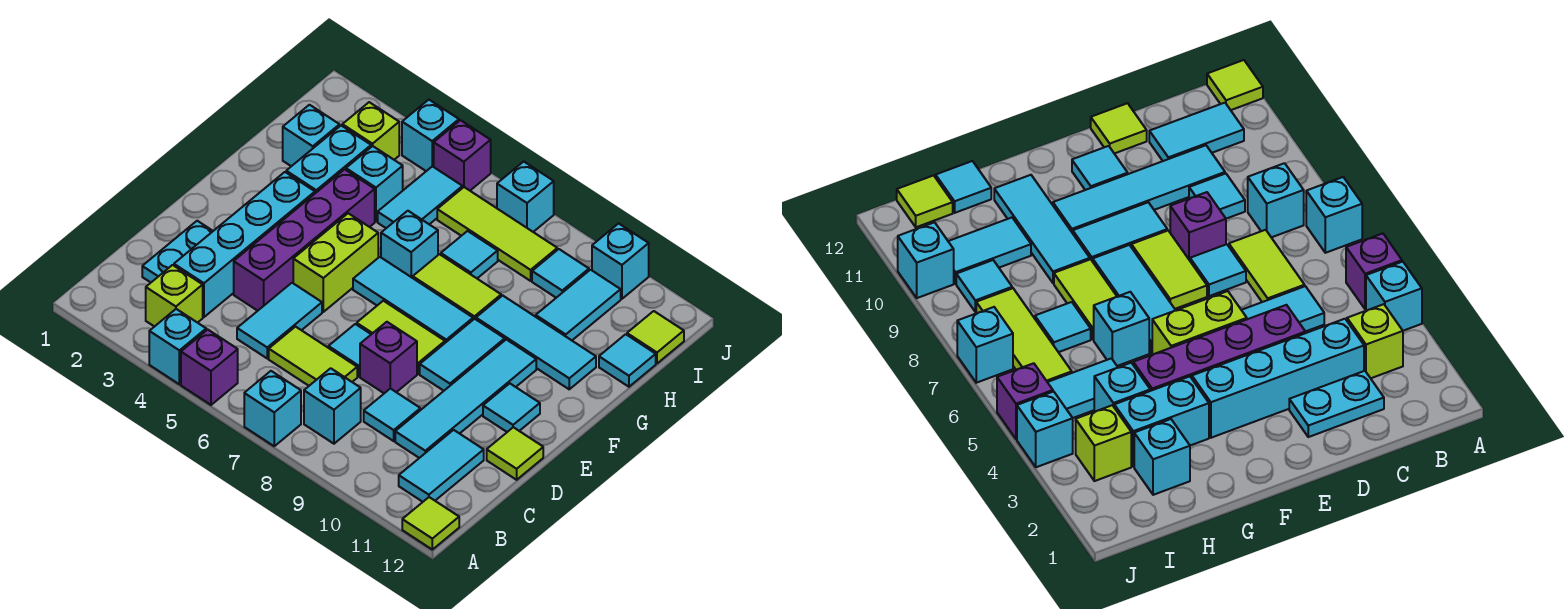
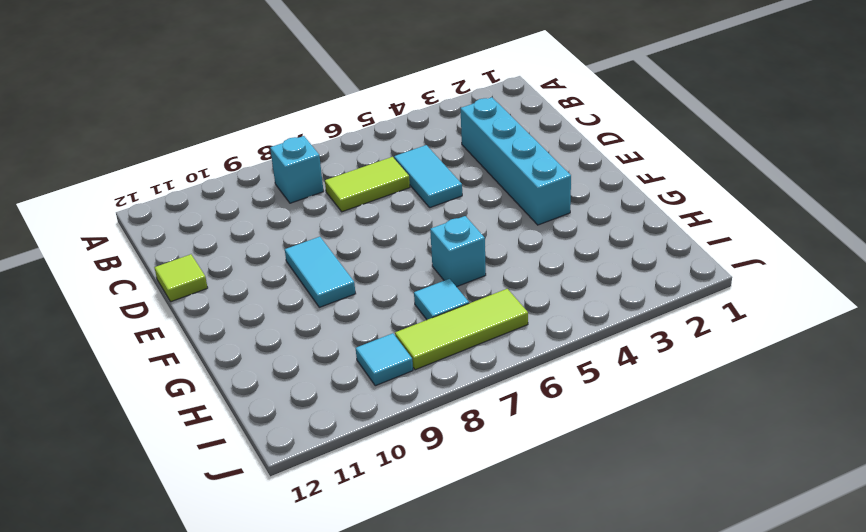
none -> cyan 1x1 brick [149,309,206,384]
none -> purple 1x1 brick [181,330,238,405]
none -> cyan 1x1 brick [244,371,301,446]
none -> lime 1x1 tile [402,497,459,550]

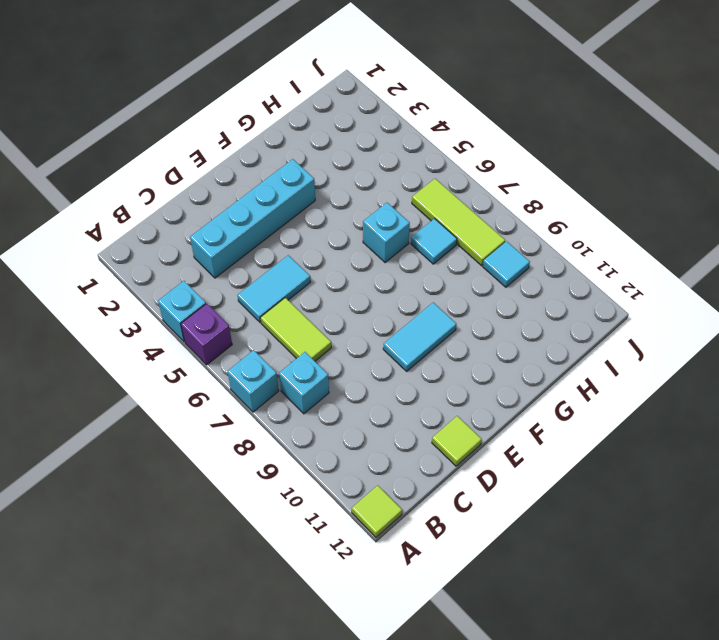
none -> lime 1x1 brick [146,265,203,327]
none -> cyan 1x2 tile [399,430,484,502]
none -> cyan 1x2 plate [142,221,213,282]
none -> cyan 1x1 tile [364,389,420,441]

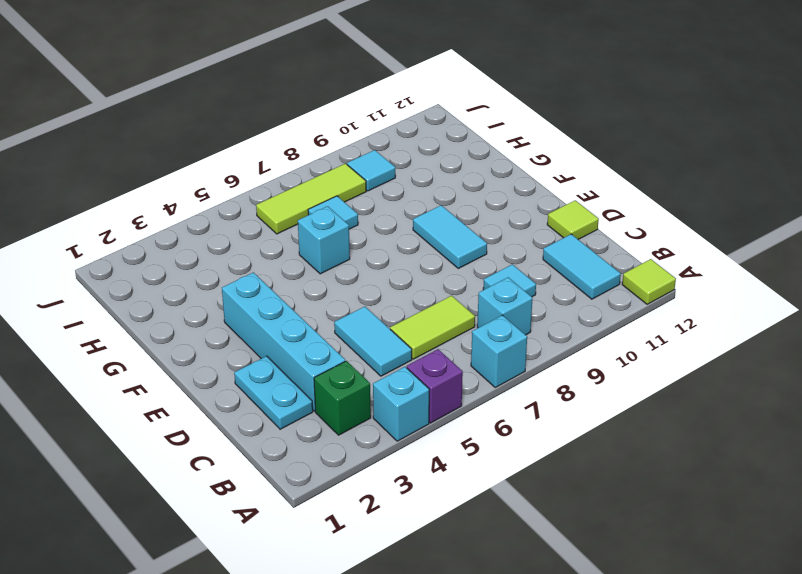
green 1x1 brick [314,361,371,435] -> lime 1x1 brick [146,265,203,327]
none -> cyan 1x4 tile [395,339,536,458]
none -> purple 1x4 brick [234,169,375,311]
none -> cyan 1x1 tile [328,324,371,377]
none -> purple 1x1 brick [360,322,417,393]

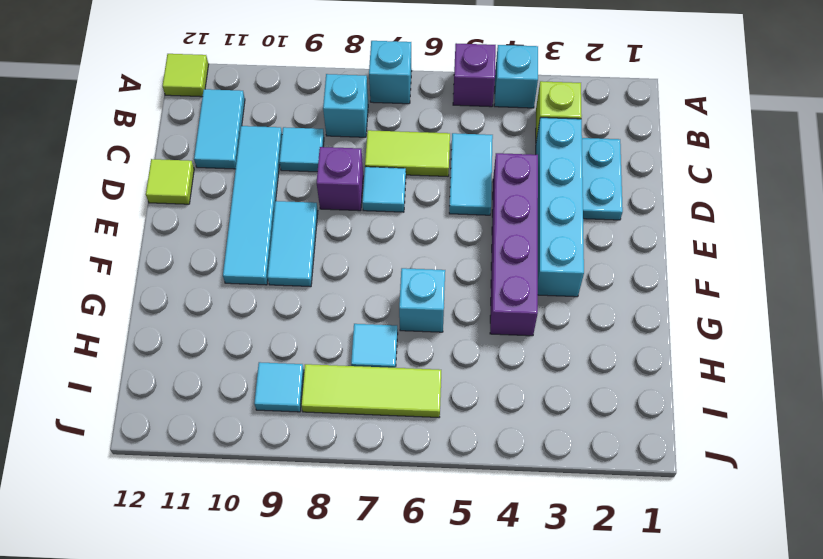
none -> lime 1x2 brick [293,213,378,312]
none -> lime 1x2 tile [357,301,445,374]
none -> cyan 1x1 tile [483,383,540,432]
none -> cyan 1x3 tile [353,257,473,343]

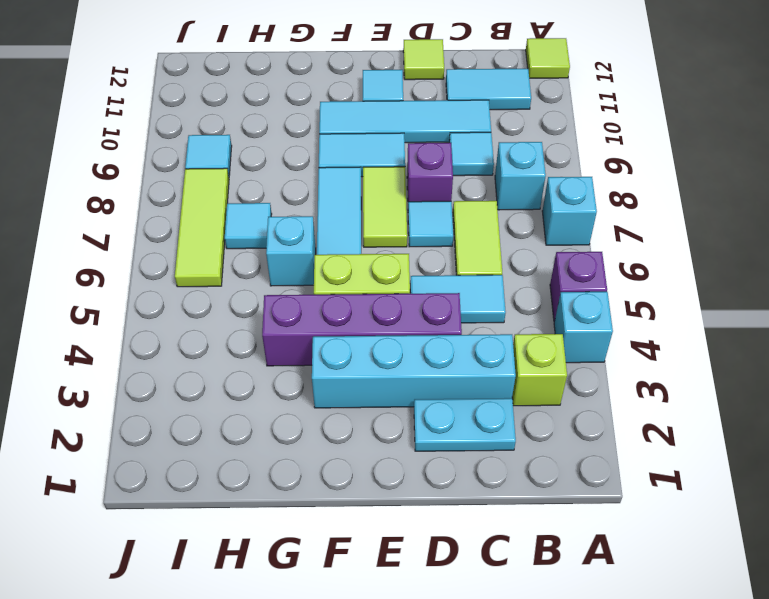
none -> cyan 1x2 brick [286,126,371,193]
none -> lime 1x2 tile [413,254,501,320]
none -> cyan 1x3 tile [476,296,596,389]
none -> cyan 1x1 brick [283,105,340,166]

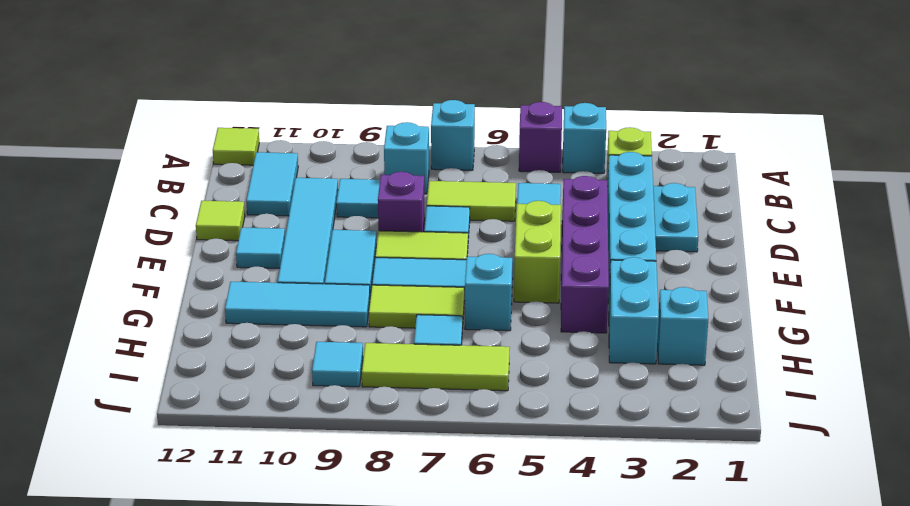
none -> cyan 1x1 brick [346,146,403,221]
none -> cyan 1x2 tile [378,166,462,228]
none -> cyan 1x2 tile [536,270,621,340]
none -> cyan 1x1 tile [599,334,656,387]

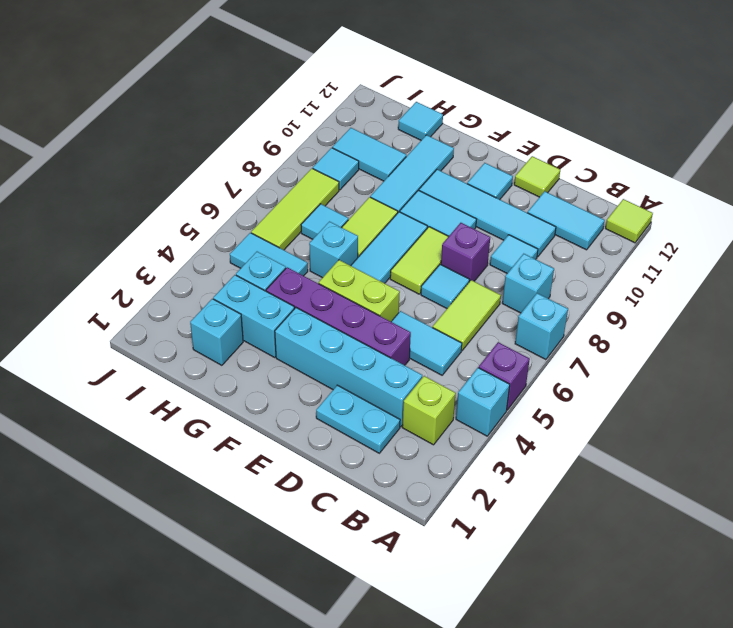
none -> lime 1x1 brick [342,102,399,160]
none -> lime 1x1 tile [627,311,684,363]
none -> cyan 1x1 brick [402,100,459,171]
none -> purple 1x1 brick [434,120,491,190]

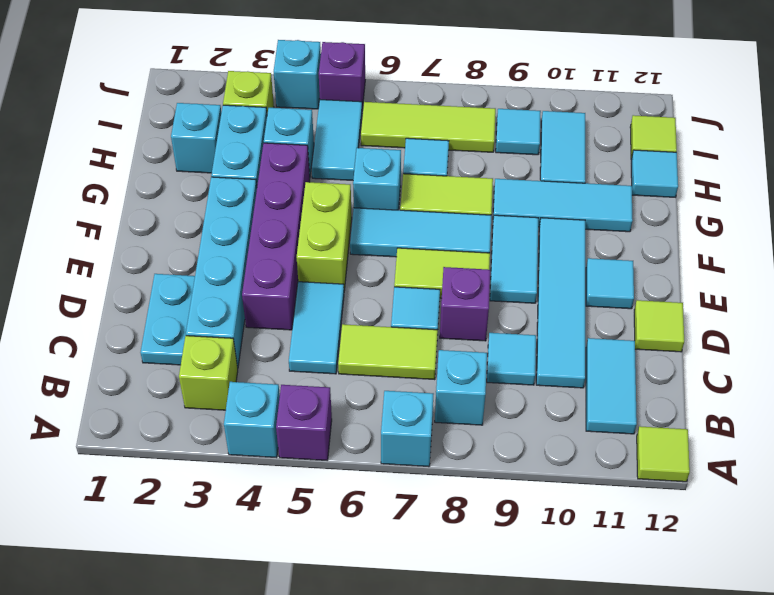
none -> cyan 1x1 brick [497,162,554,232]
none -> cyan 1x1 brick [592,224,649,299]

